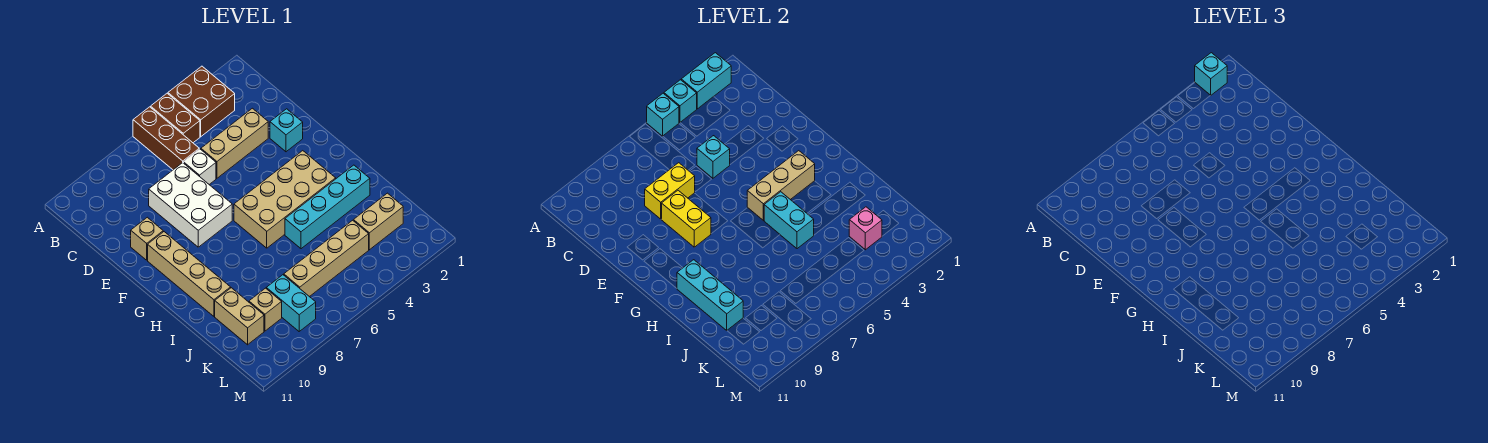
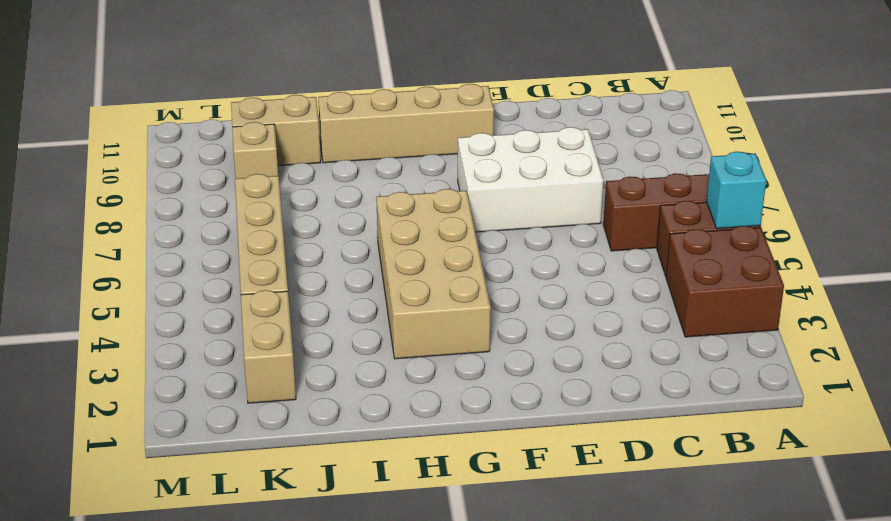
none -> tan 1x3 brick [201,108,268,178]
none -> white 1x1 brick [184,149,216,184]
none -> cyan 1x1 brick [270,109,303,152]

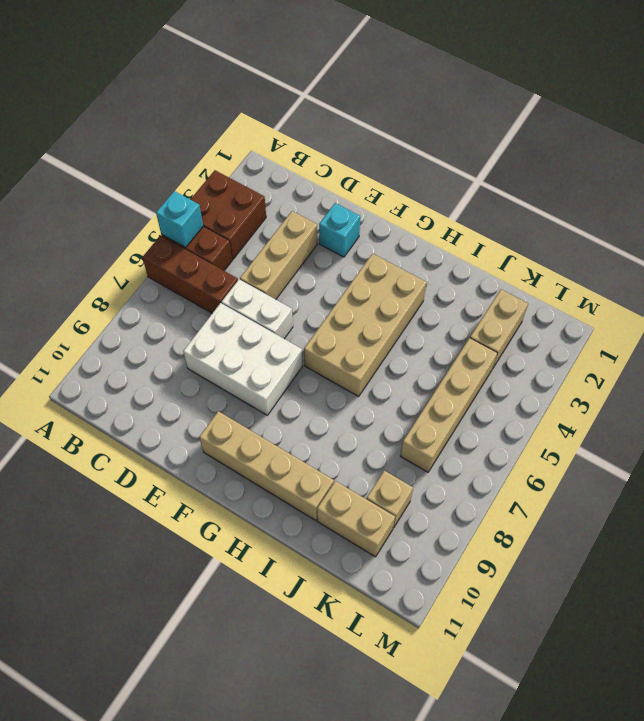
white 1x2 brick [222,279,293,339] -> white 1x1 brick [184,149,216,184]
none -> tan 1x1 brick [131,217,163,260]
none -> cyan 1x4 brick [285,165,370,249]
none -> cyan 1x2 brick [266,275,316,331]

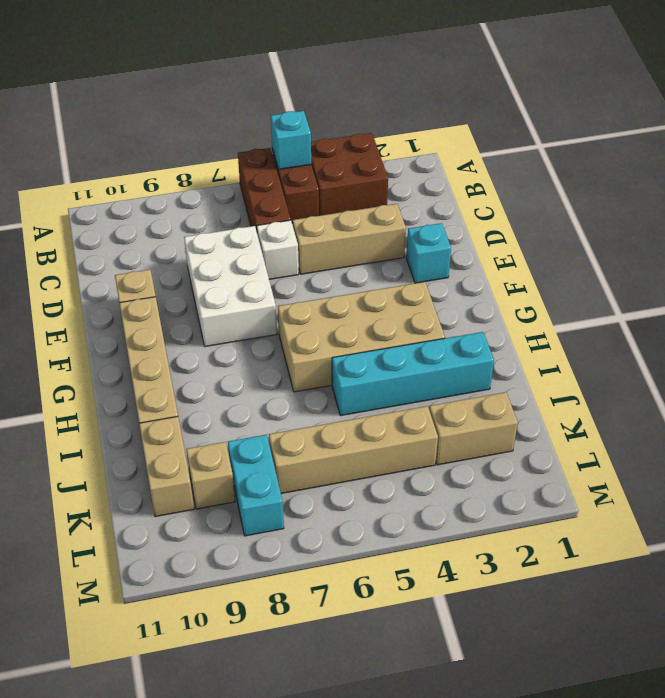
none -> cyan 1x2 brick [681,53,731,109]
none -> cyan 1x1 brick [664,80,697,122]
none -> cyan 1x1 brick [697,136,730,178]

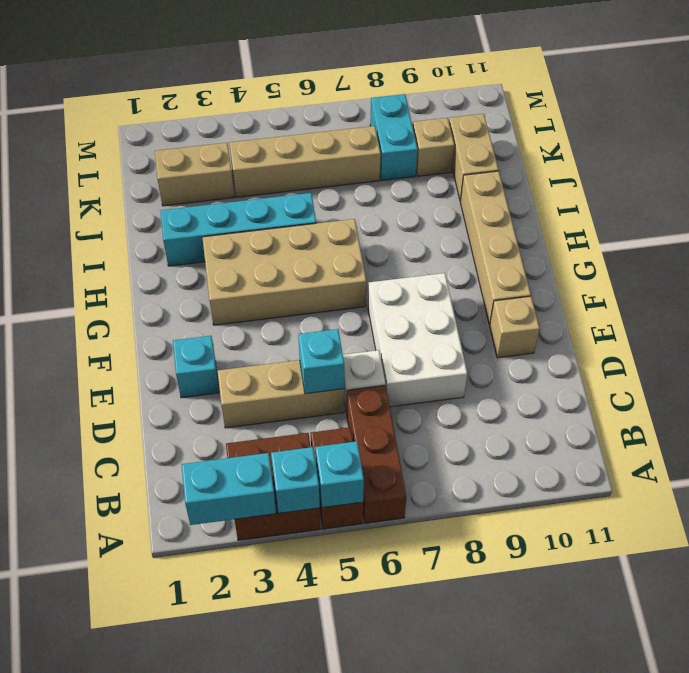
none -> yellow 1x2 brick [645,163,695,219]
none -> yellow 1x2 brick [661,190,711,247]
none -> tan 1x3 brick [747,151,815,220]

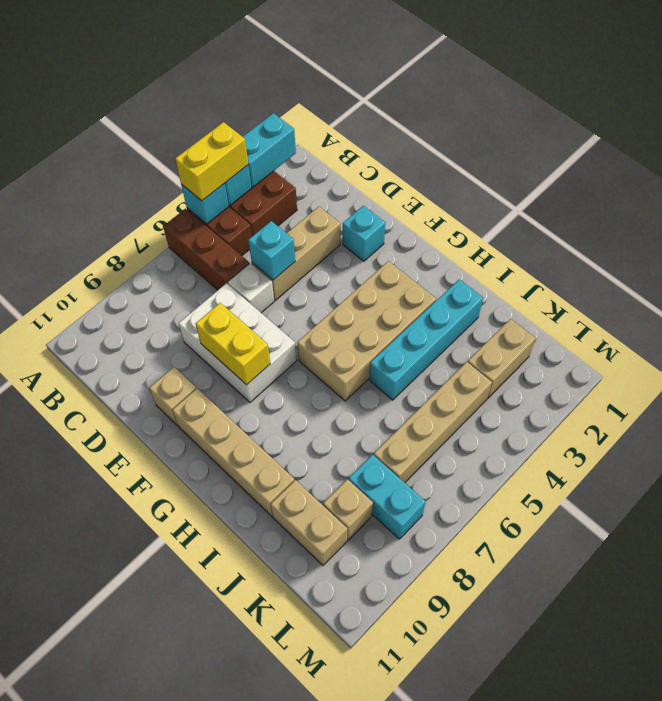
yellow 1x2 brick [175,122,248,201] -> yellow 1x2 brick moved to [645,163,695,219]
none -> tan 1x3 brick [747,151,815,220]
none -> cyan 1x2 brick [764,192,814,249]
none -> cyan 1x3 brick [677,260,743,330]

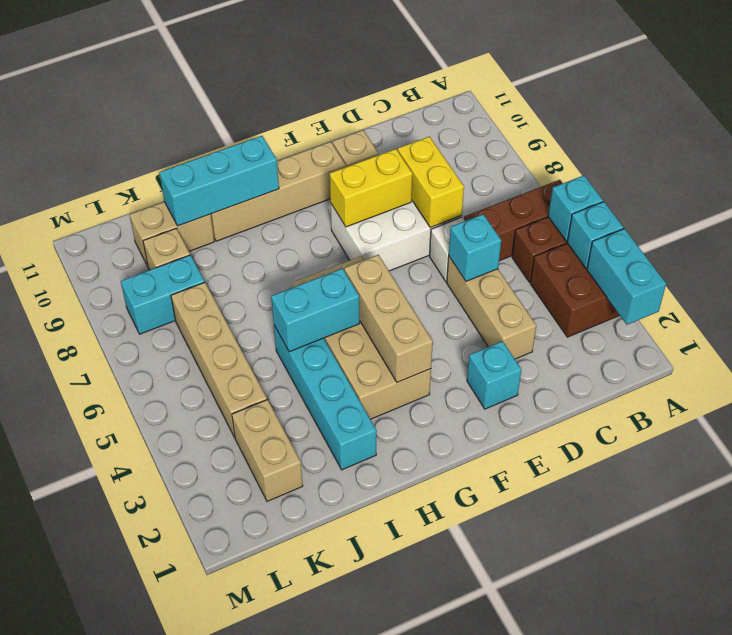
none -> pink 1x1 brick [849,207,882,250]
none -> cyan 1x1 brick [1195,53,1227,95]

